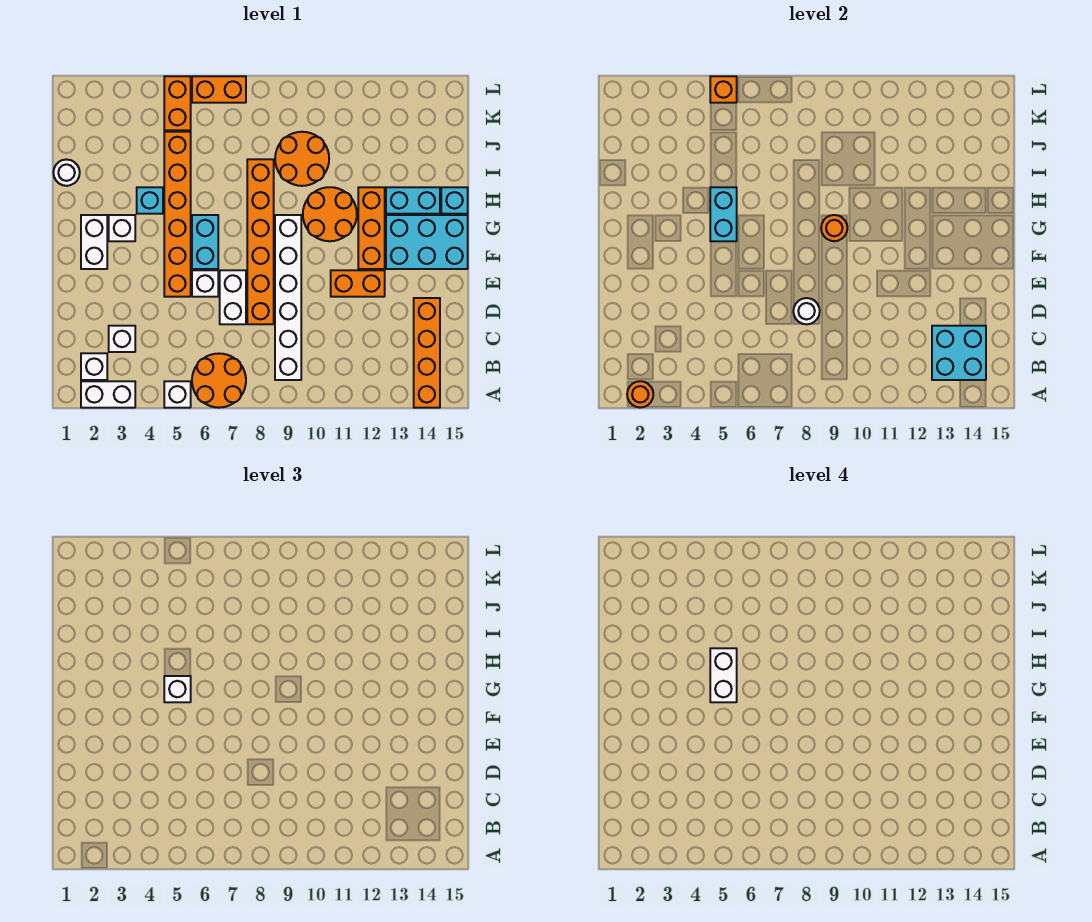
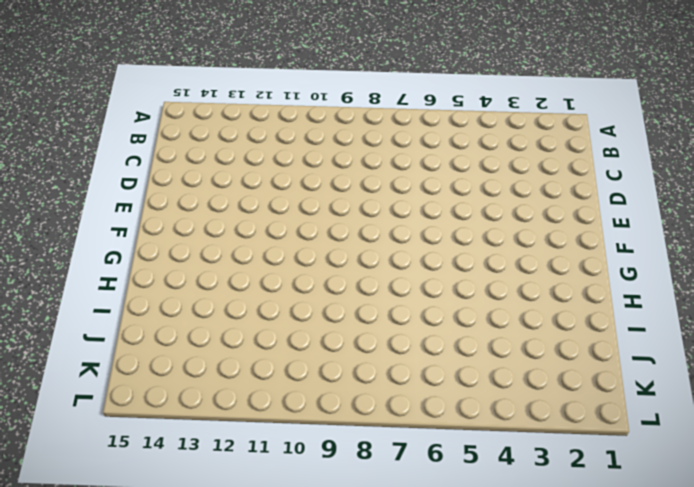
none -> white 1x2 brick [81,381,135,408]
none -> white 1x1 brick [164,381,191,408]
none -> orange 2x2 round brick [192,354,246,408]
none -> orange 1x4 brick [414,298,440,408]

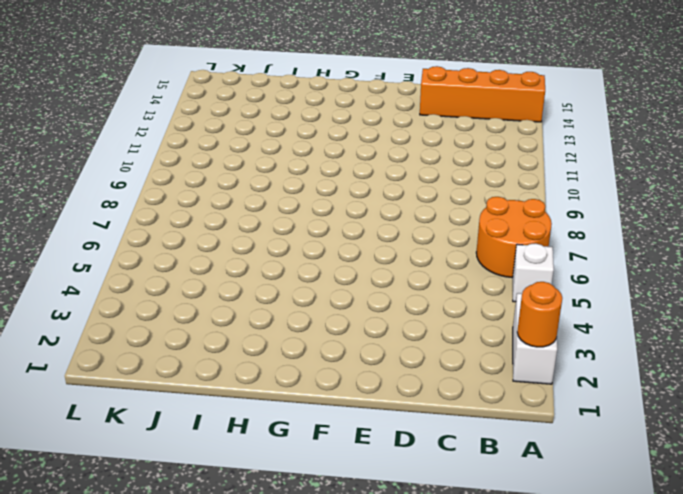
none -> white 1x1 brick [81,353,107,380]
none -> white 1x6 brick [275,215,301,380]
none -> white 1x1 brick [109,326,135,352]
none -> white 1x2 brick [220,270,246,324]

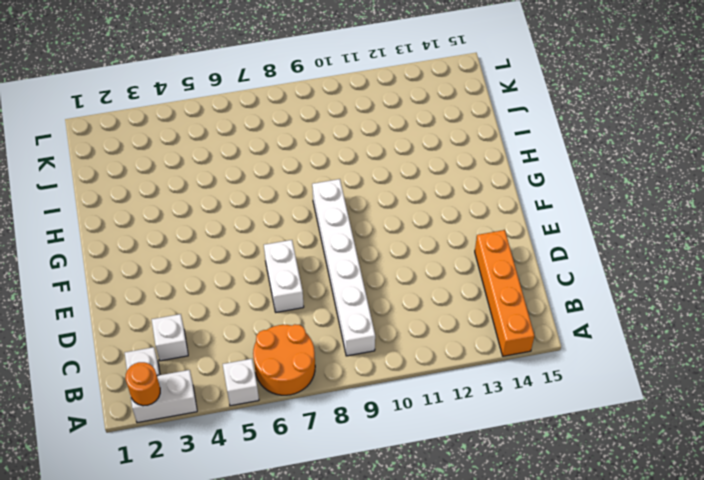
none -> orange 1x6 brick [247,159,274,324]
none -> orange 1x6 brick [164,132,191,297]
none -> white 1x1 brick [192,270,218,297]
none -> orange 1x2 brick [331,270,385,297]

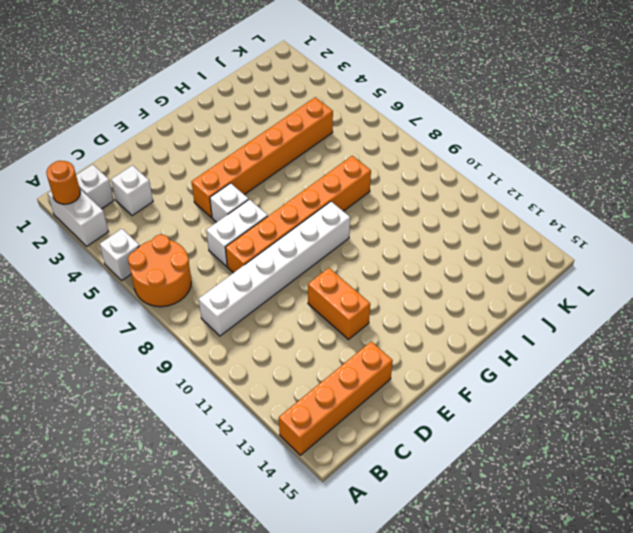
none -> white 1x2 brick [81,215,107,269]
none -> cyan 1x2 brick [192,215,218,269]
none -> orange 1x3 brick [358,187,385,269]
none -> cyan 2x3 brick [386,215,468,269]

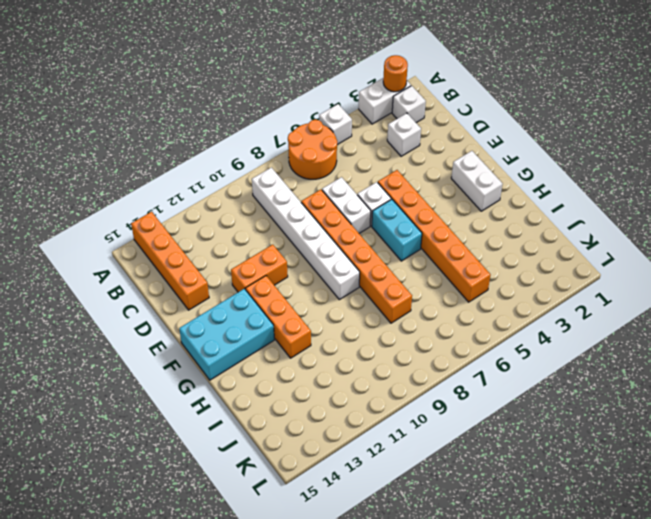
none -> white 1x1 brick [109,215,135,241]
none -> orange 2x2 round brick [303,187,357,241]
none -> cyan 1x1 brick [137,187,163,214]
none -> cyan 1x2 brick [386,187,440,214]

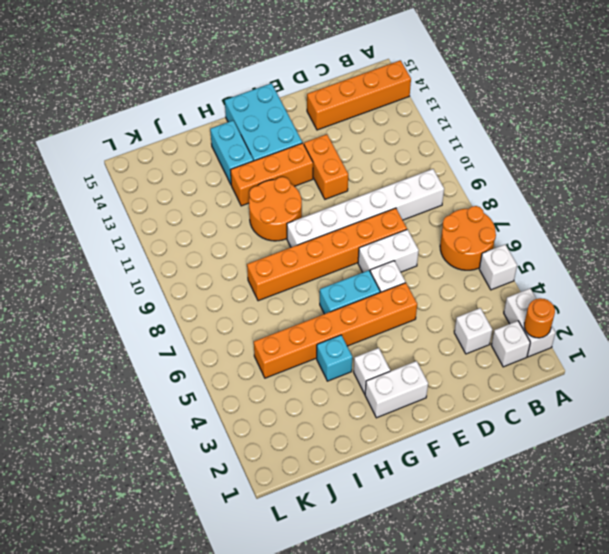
none -> cyan 1x1 brick [441,187,468,214]
none -> white 1x1 round brick [53,160,80,186]
none -> orange 2x2 round brick [275,132,329,186]
none -> orange 1x2 brick [164,76,191,130]

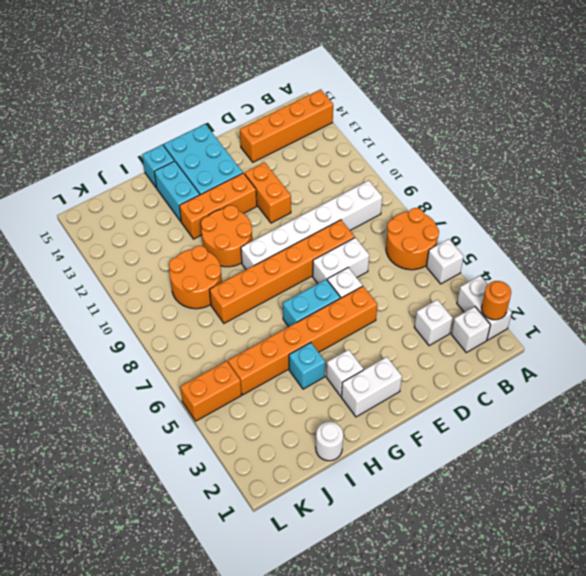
none -> orange 1x2 brick [192,76,246,103]
none -> cyan 2x2 brick [932,326,986,380]
none -> white 1x1 round brick [793,298,820,324]
none -> cyan 1x2 brick [710,187,737,241]

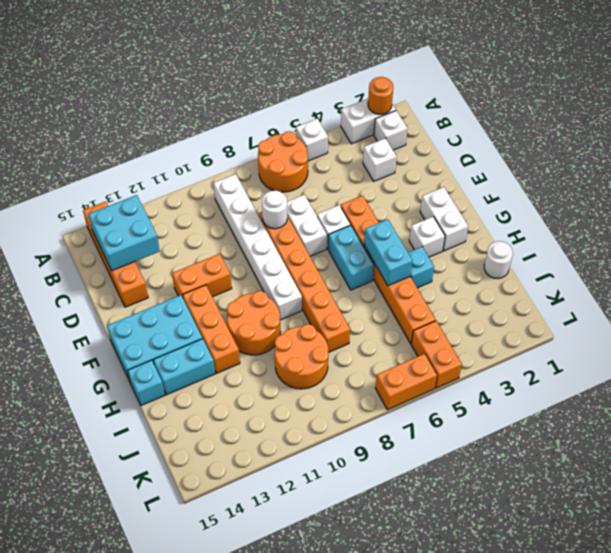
none -> orange 1x1 round brick [821,215,847,241]
none -> orange 1x1 brick [710,76,737,103]
none -> white 1x1 brick [164,676,191,702]
none -> white 1x2 brick [710,648,737,702]

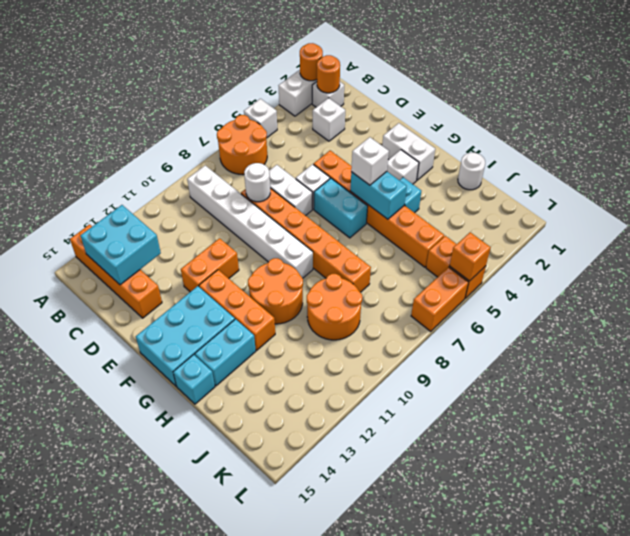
orange 1x1 round brick [317,55,340,93] -> orange 1x1 round brick moved to [821,215,847,241]
none -> white 1x2 brick [710,648,737,702]

